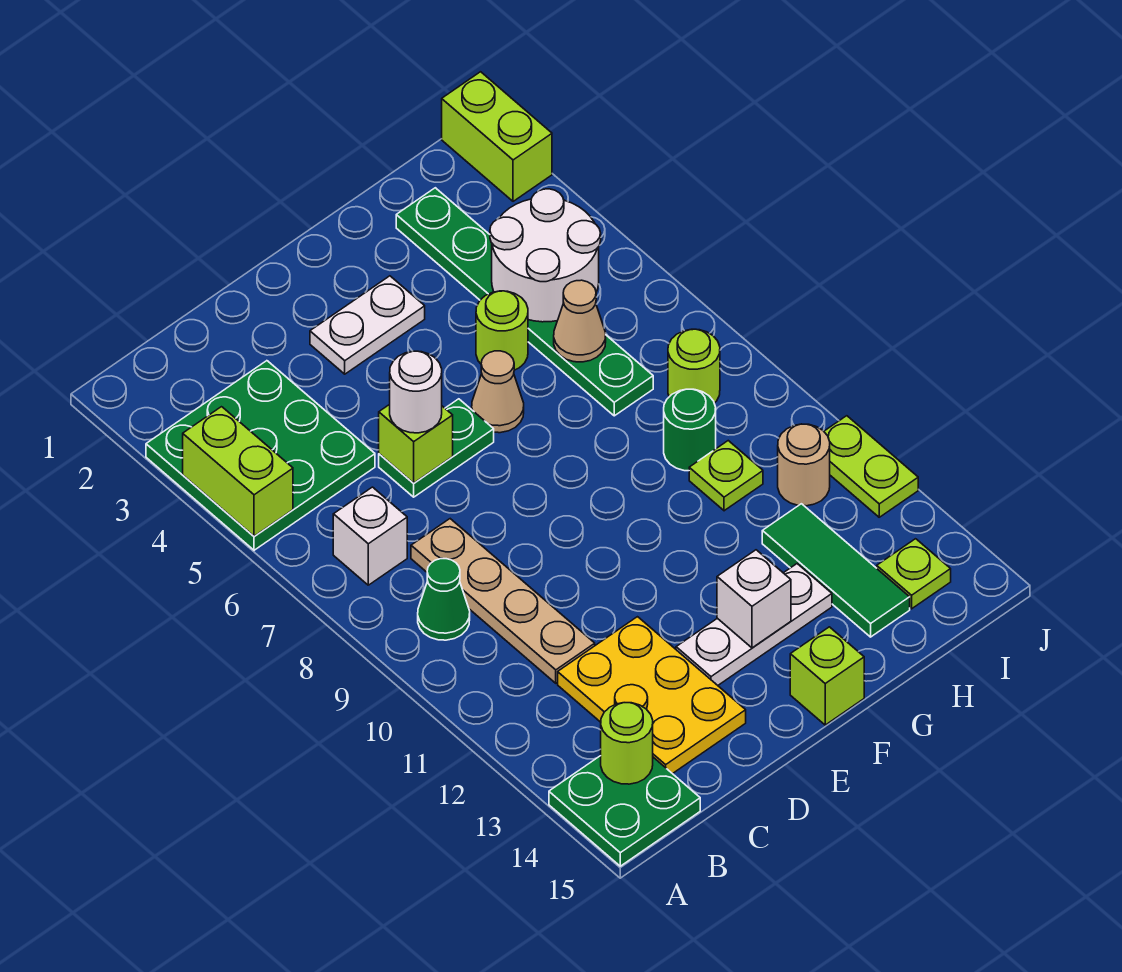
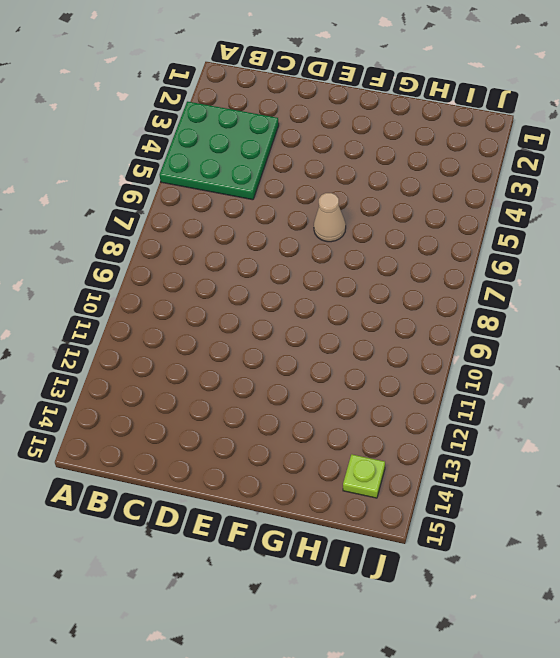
none -> green 2x2 plate [549,756,700,866]
none -> white 1x1 brick [333,487,407,585]
none -> green 1x1 cone [418,559,470,640]

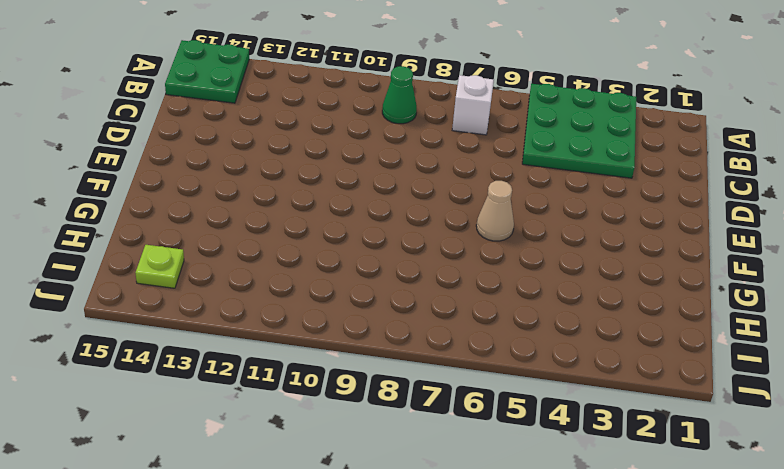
none -> tan 1x4 plate [411,519,595,683]
none -> yellow 2x3 plate [558,617,746,774]
none -> green 1x2 plate [379,399,494,497]

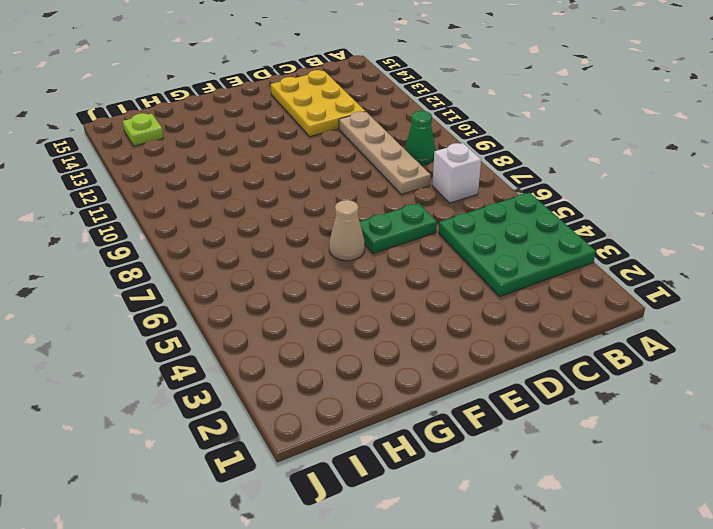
none -> green 2x2 plate [549,756,700,866]
none -> white 1x2 plate [310,276,425,374]
none -> white 1x3 plate [676,564,832,685]

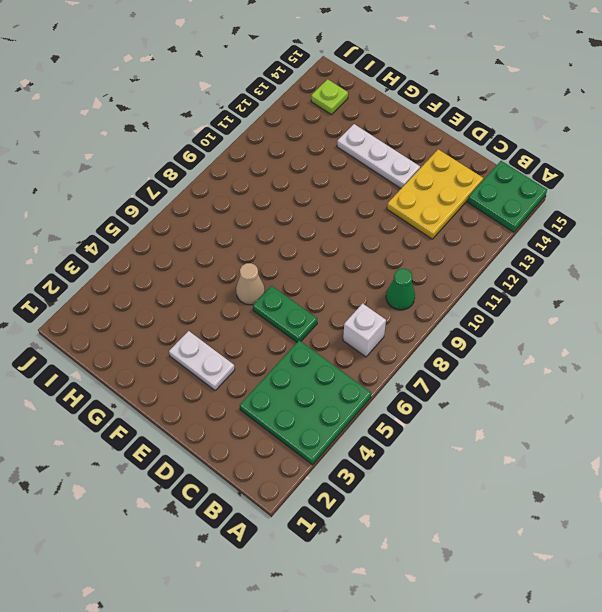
none -> tan 1x4 plate [411,519,595,683]
none -> lime 1x1 brick [790,627,864,725]
none -> lime 1x1 round brick [476,291,528,370]

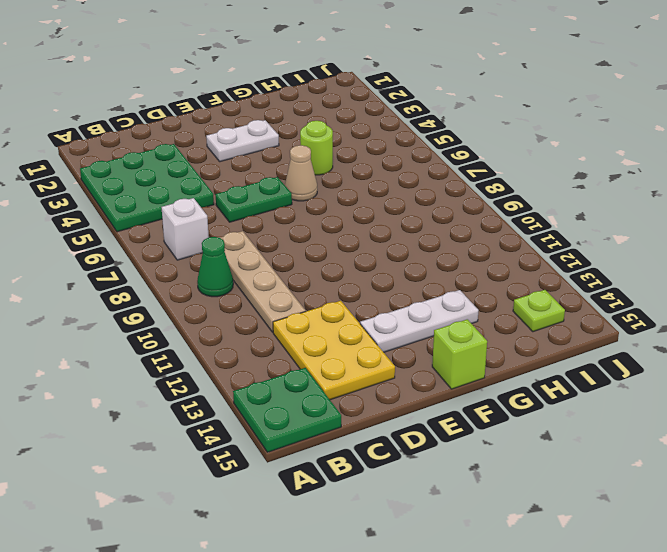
none -> green 1x6 plate [396,188,653,416]
none -> green 1x1 round brick [664,389,716,471]
none -> lime 1x1 plate [689,441,763,511]

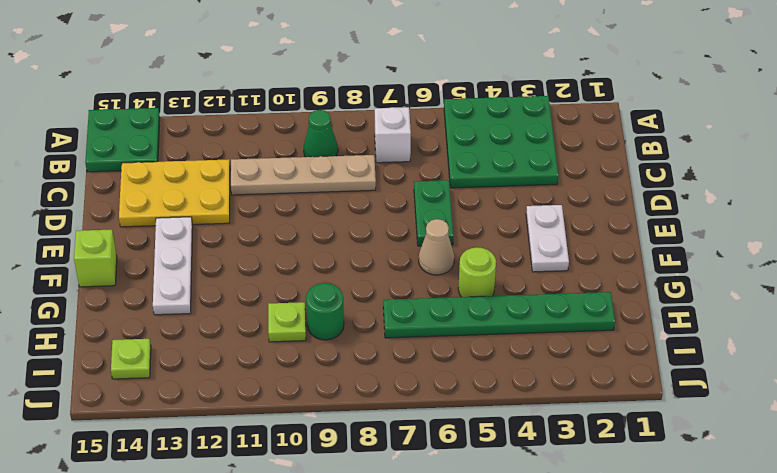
none -> green 1x3 tile [762,504,910,637]
none -> lime 1x1 round brick [668,329,720,403]
none -> tan 1x1 round brick [778,424,830,506]

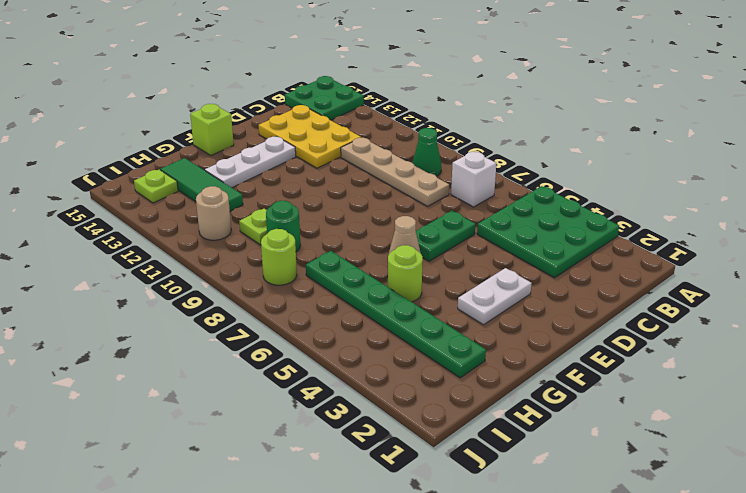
none -> lime 1x2 brick [442,72,552,201]
none -> lime 1x2 plate [824,416,918,517]
none -> lime 1x2 brick [183,407,293,536]

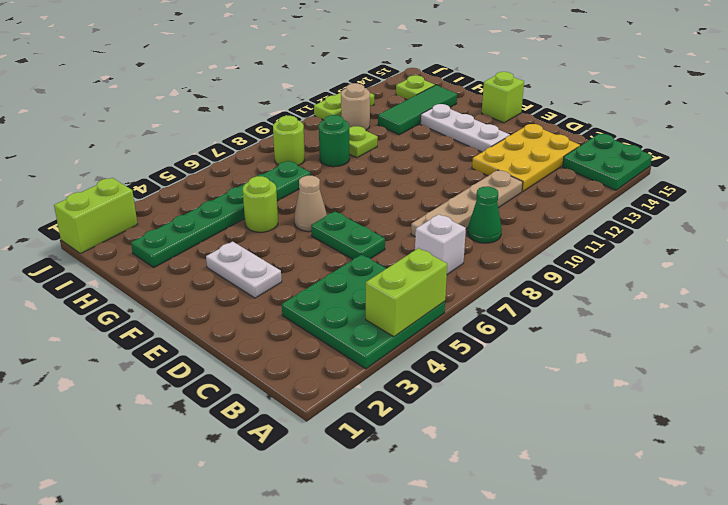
none -> lime 1x1 round brick [601,703,653,784]
none -> lime 1x1 brick [379,404,453,483]
none -> white 1x1 brick [717,550,791,648]

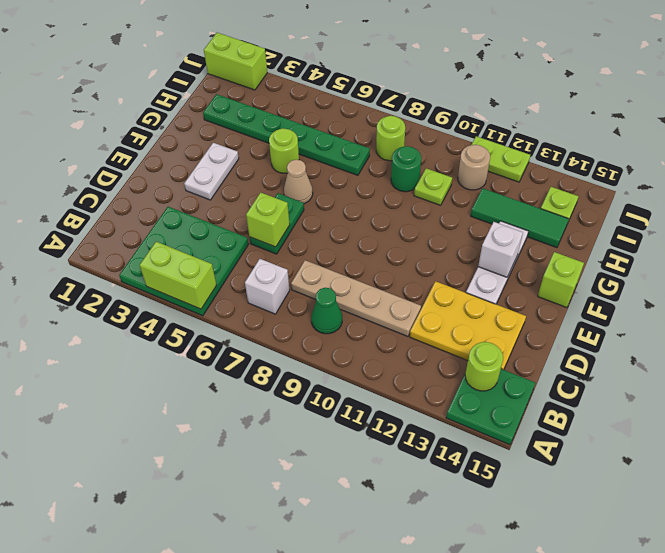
none -> white 2x2 round brick [490,189,601,322]
none -> tan 1x1 cone [554,280,606,362]
none -> white 1x1 round brick [390,351,442,433]

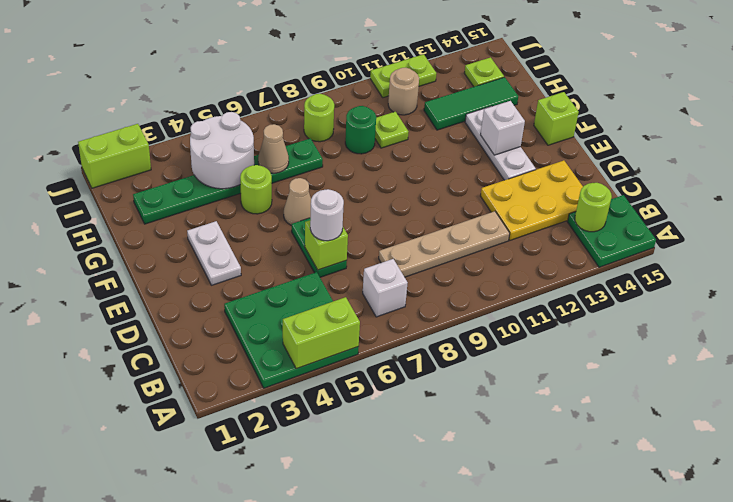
none -> green 1x1 cone [418,559,470,640]

